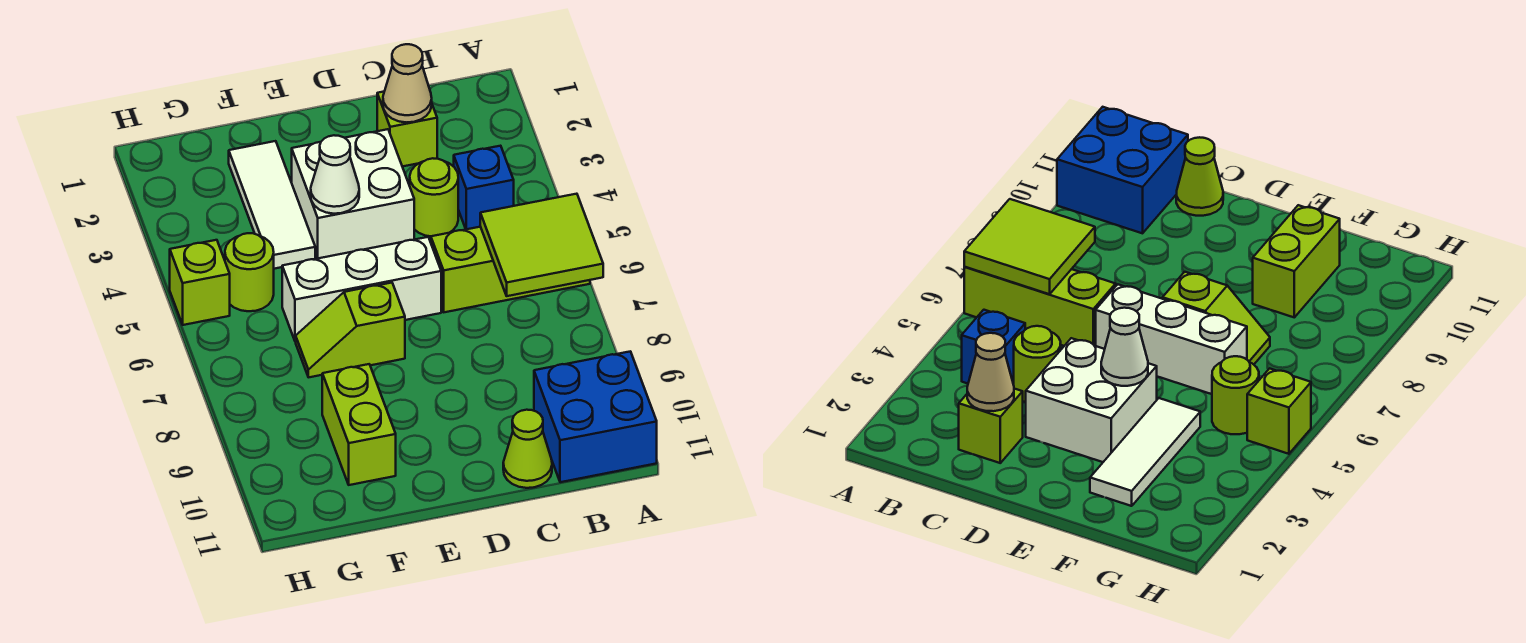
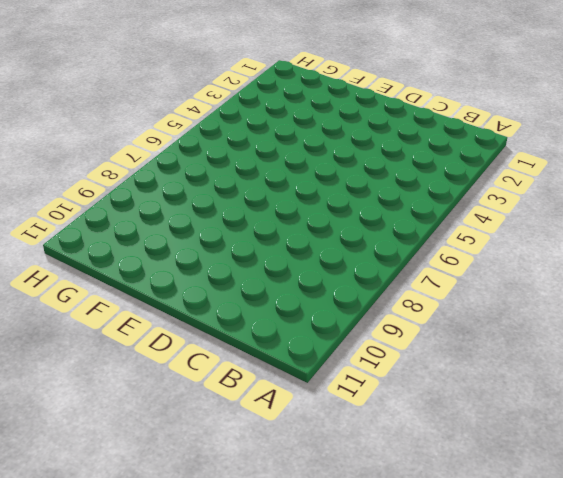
none -> lime 1x3 brick [431,227,590,312]
none -> blue 2x2 brick [534,351,657,482]
none -> blue 1x1 brick [454,146,514,229]

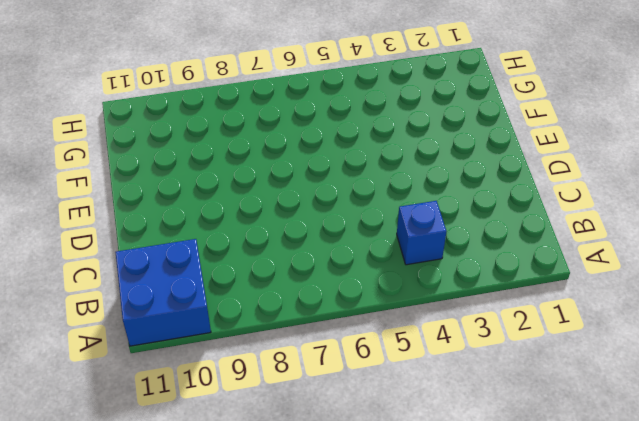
none -> lime 1x3 brick [431,227,590,312]
none -> lime 1x1 brick [377,92,437,167]
none -> lime 1x1 round brick [410,158,458,236]

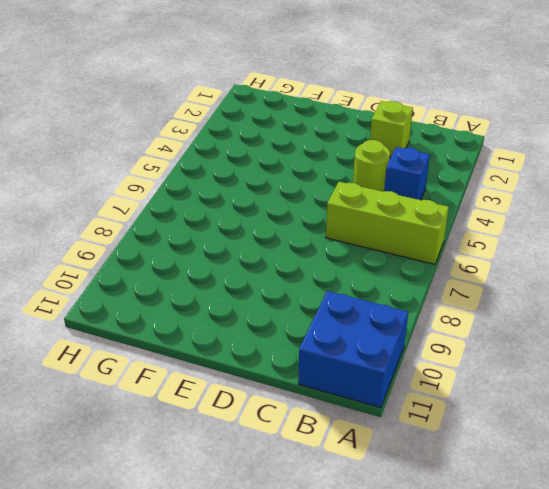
none -> lime 1x1 cone [503,410,552,488]
none -> white 2x2 brick [292,129,414,259]
none -> white 1x3 brick [282,237,441,342]

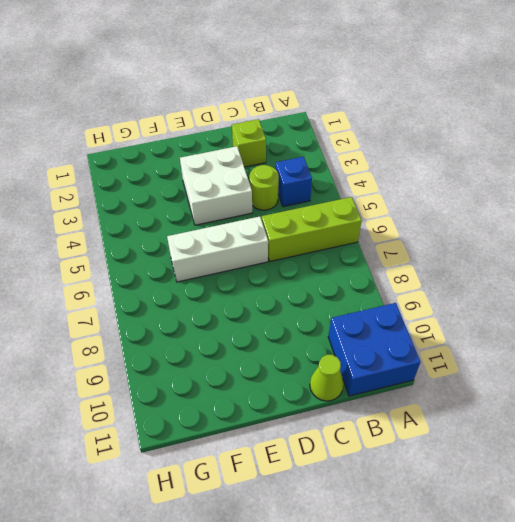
none -> lime 1x2 slope [296,283,405,377]
none -> white 1x3 tile [229,141,315,269]
none -> lime 1x2 brick [322,364,396,485]

